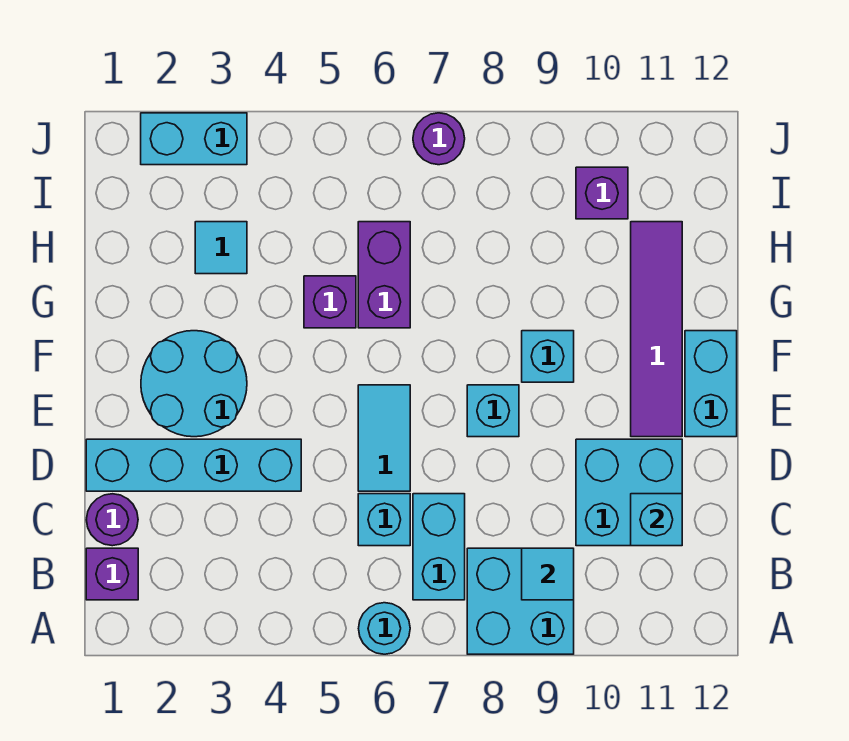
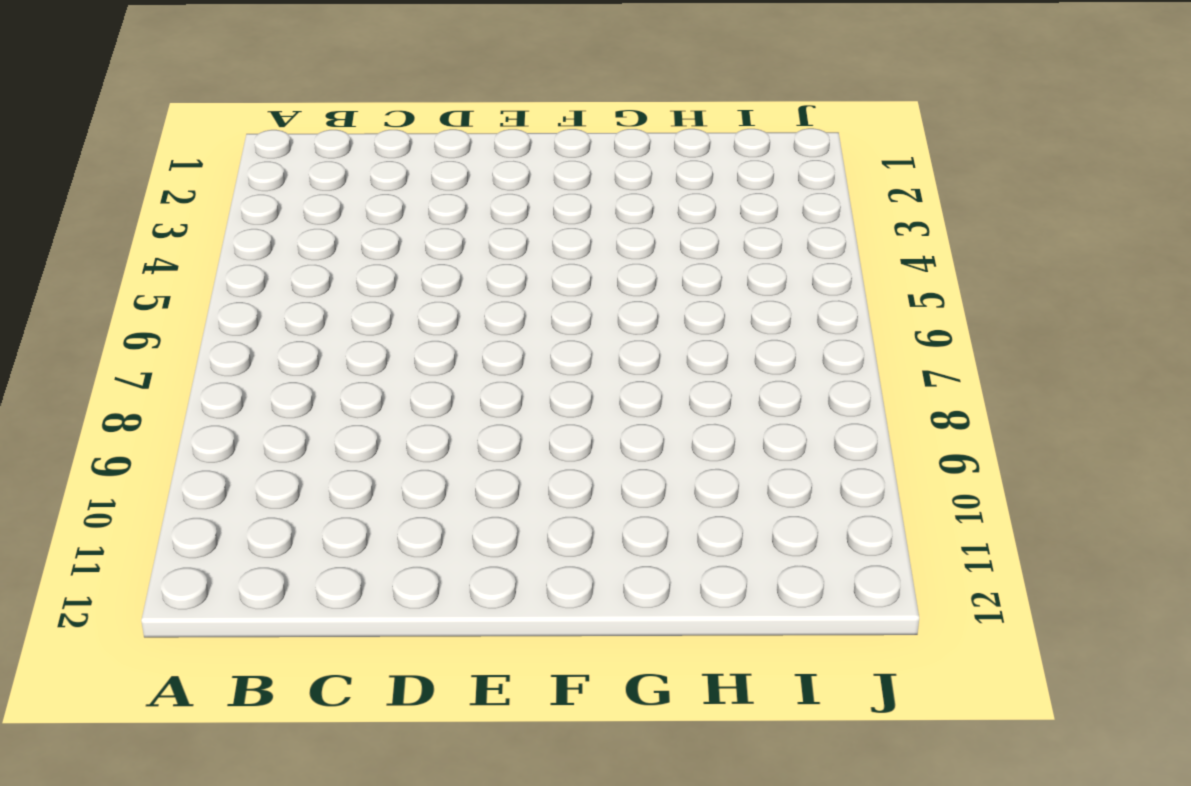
none -> cyan 1x1 round brick [359,603,410,654]
none -> cyan 2x2 brick [467,548,574,654]
none -> purple 1x1 brick [86,548,138,600]

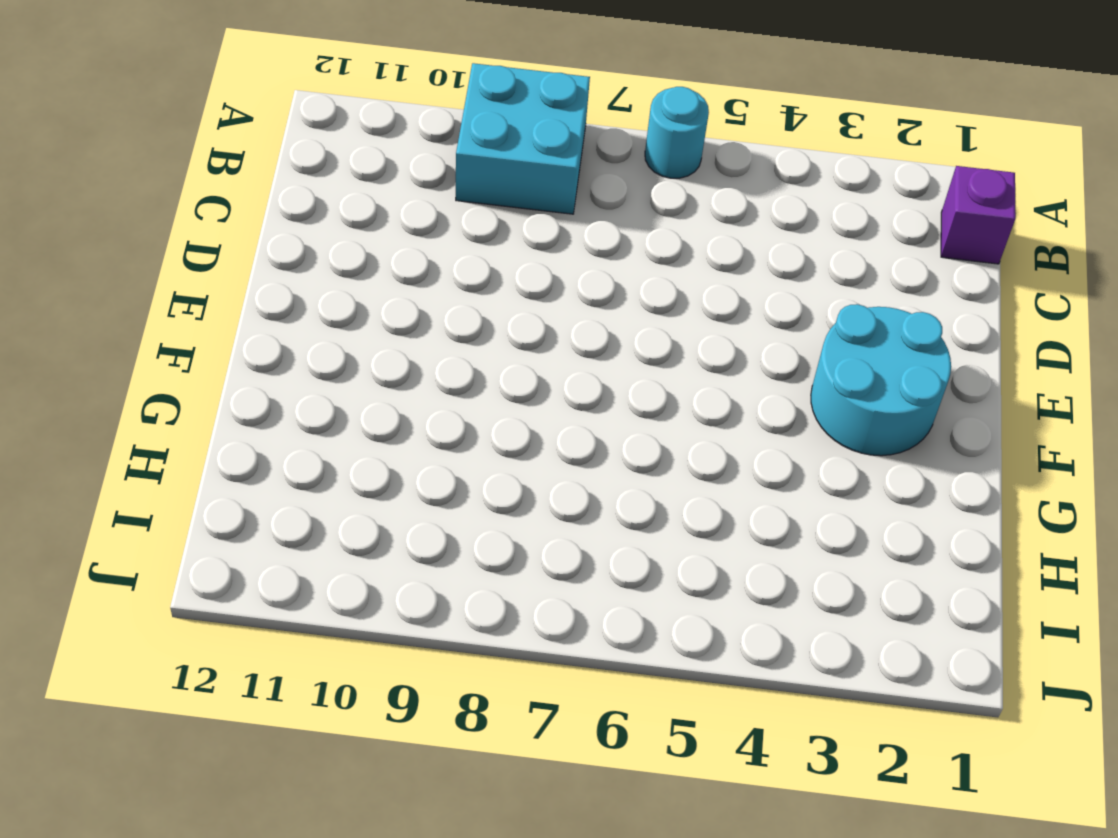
none -> cyan 1x2 brick [413,494,465,600]
none -> purple 1x1 round brick [86,494,138,546]
none -> cyan 1x1 brick [358,494,410,546]

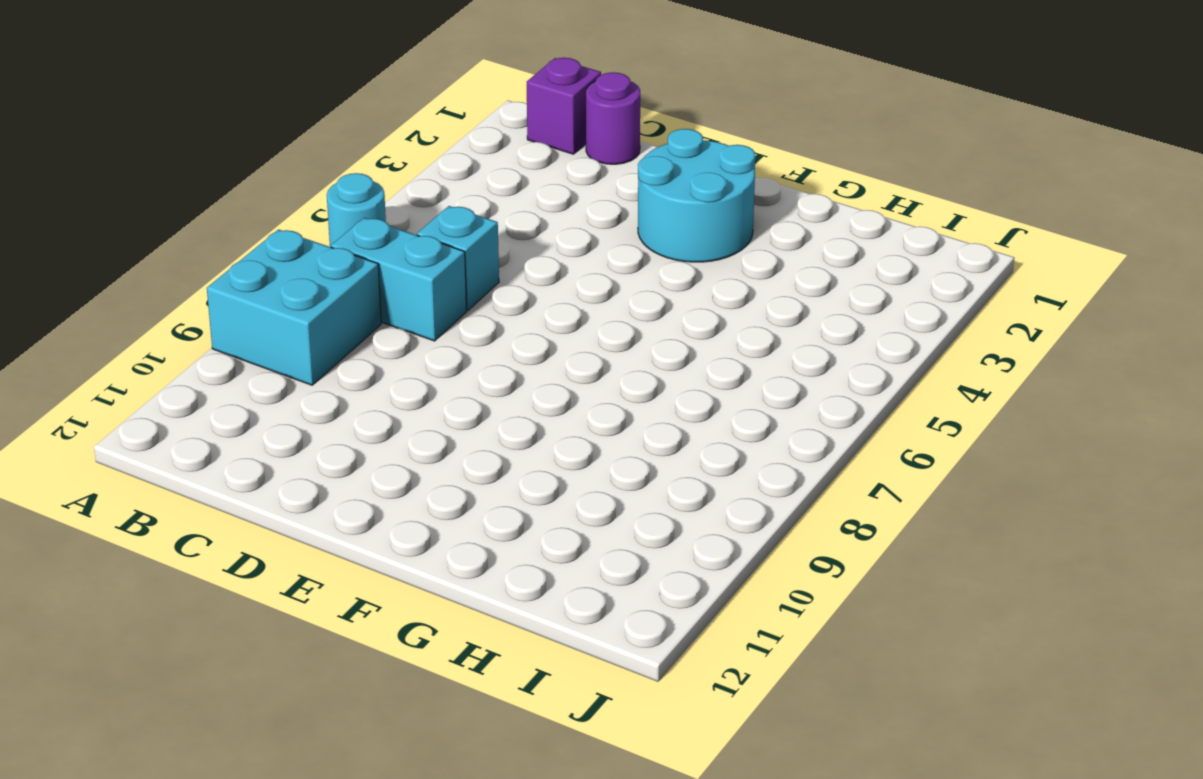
none -> cyan 2x2 brick [576,439,682,546]
none -> cyan 1x4 brick [86,439,301,491]
none -> cyan 1x2 tile [358,385,410,491]

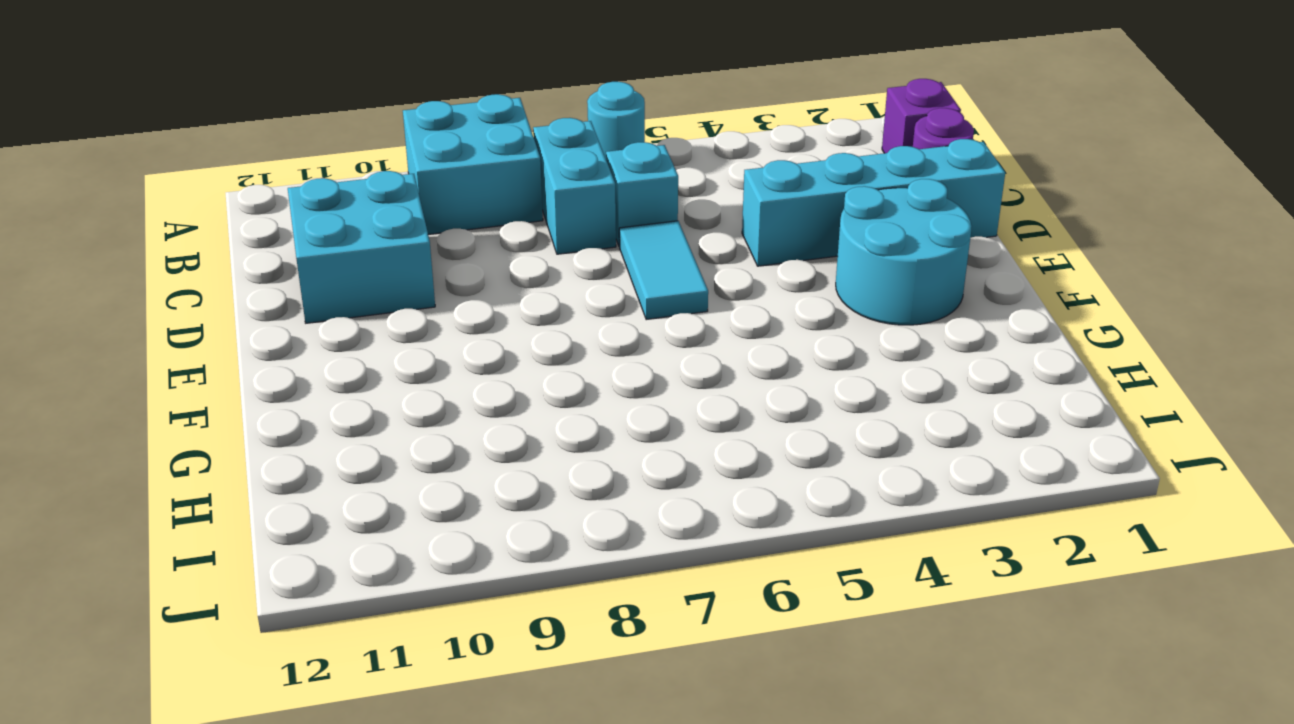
none -> cyan 1x1 brick [467,385,519,437]
none -> purple 1x4 tile [631,222,682,437]
none -> cyan 1x2 brick [685,331,737,437]

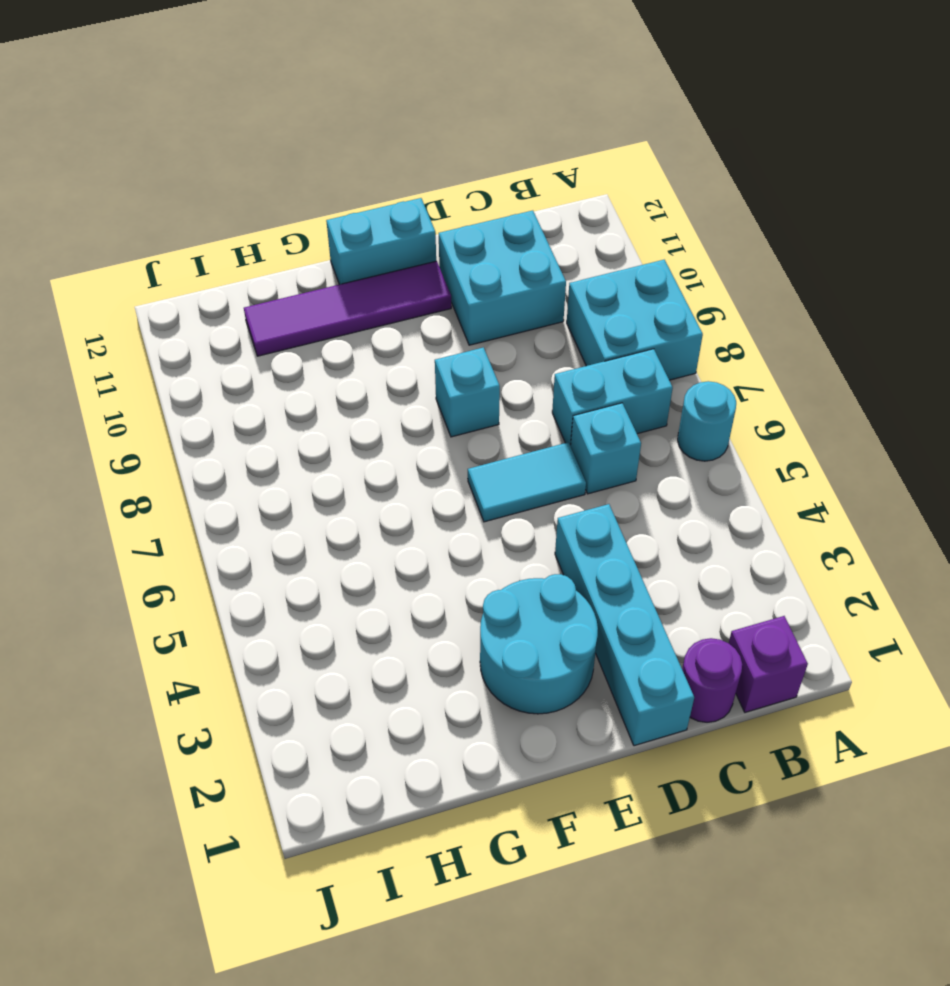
none -> cyan 1x1 brick [522,331,574,382]
none -> purple 1x1 brick [304,276,356,328]
none -> purple 1x2 brick [358,222,410,328]

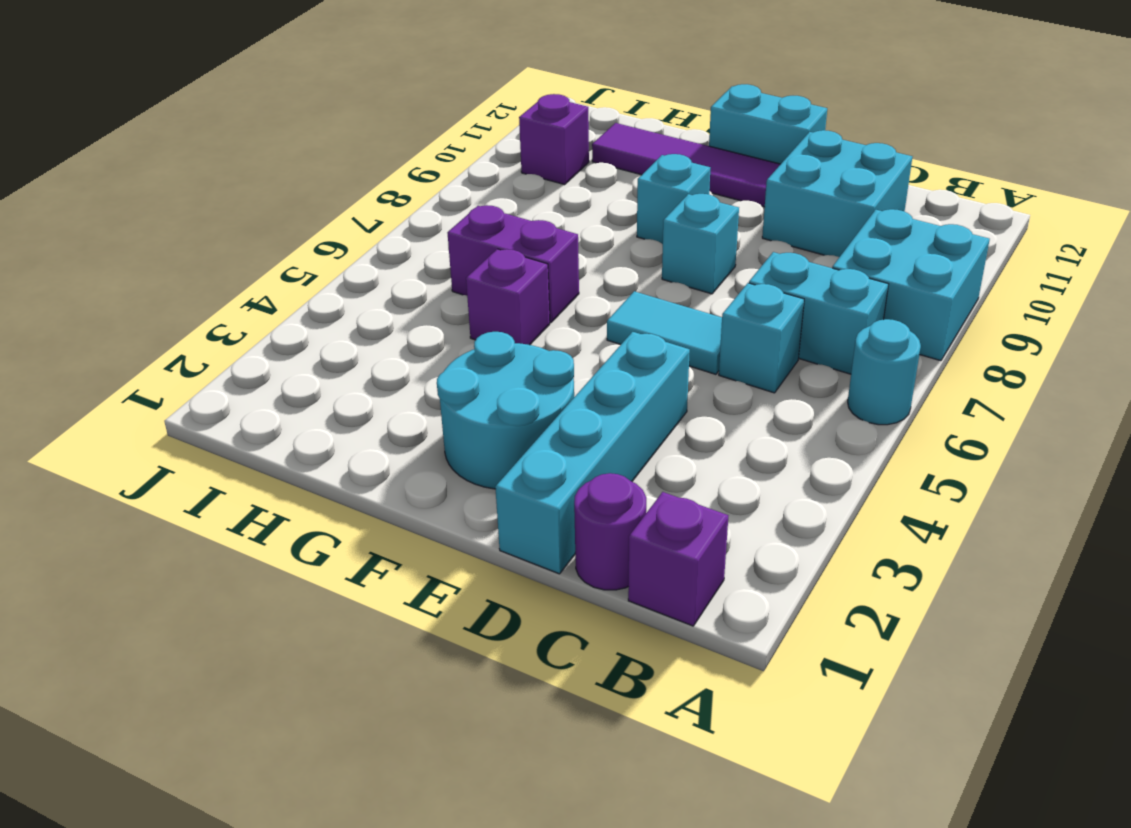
none -> cyan 1x1 tile [195,222,247,274]
none -> cyan 1x2 brick [141,113,247,165]
none -> purple 1x1 round brick [413,113,465,165]

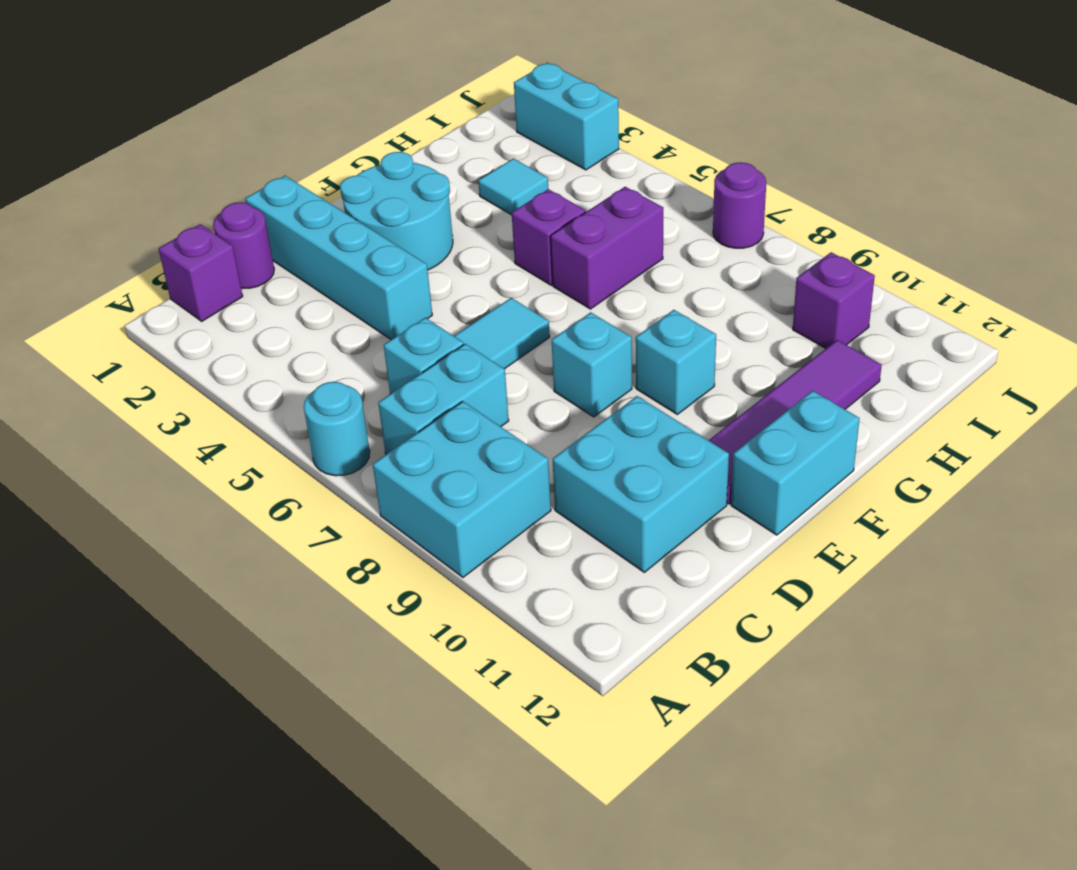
none -> cyan 1x1 tile [522,548,574,600]
none -> cyan 1x1 brick [631,494,682,546]

